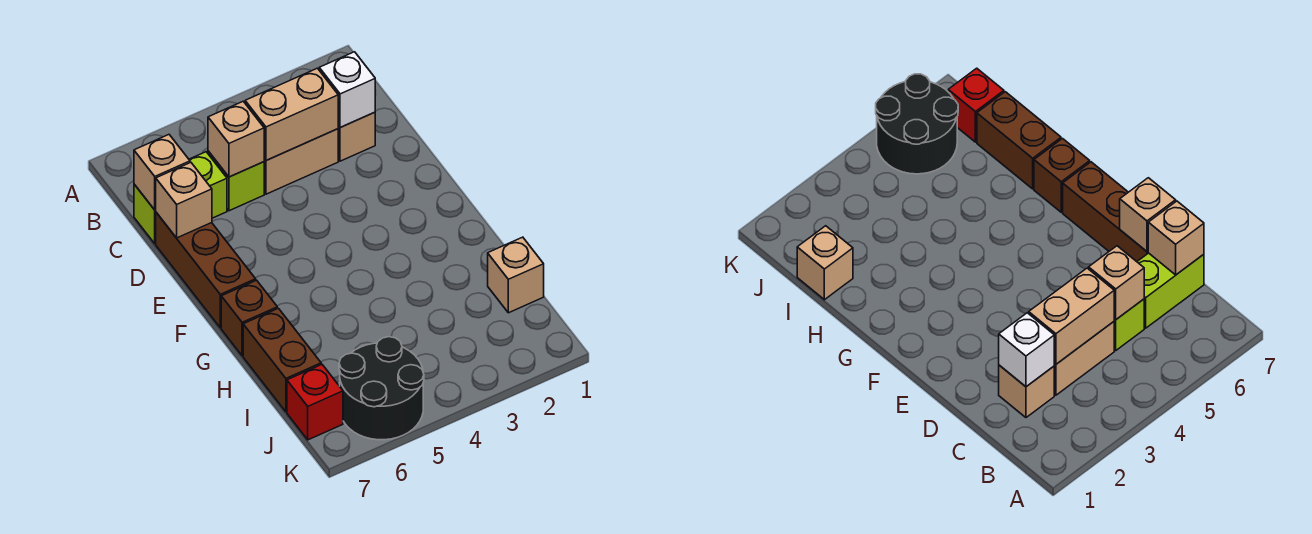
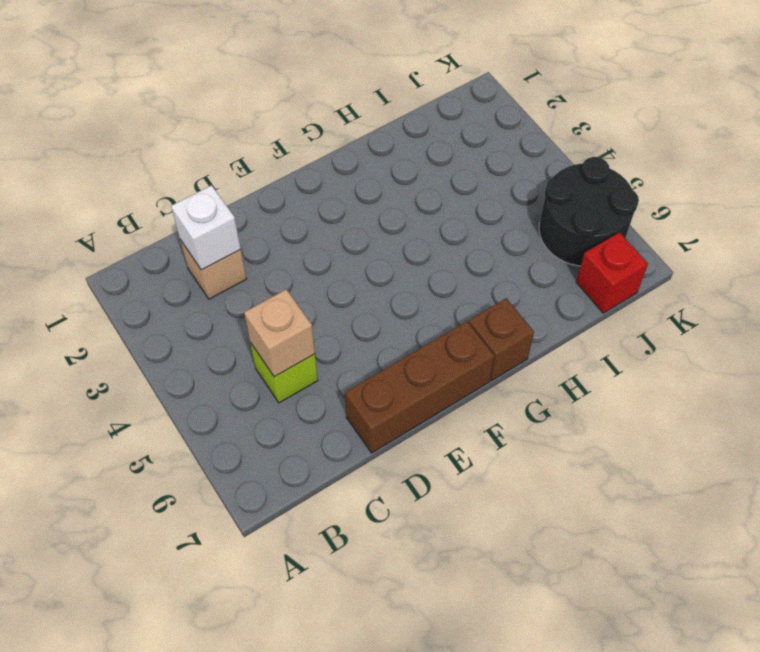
none -> tan 1x2 brick [264,129,338,194]
none -> lime 1x2 brick [134,152,227,244]
none -> brown 1x2 brick [243,308,321,412]

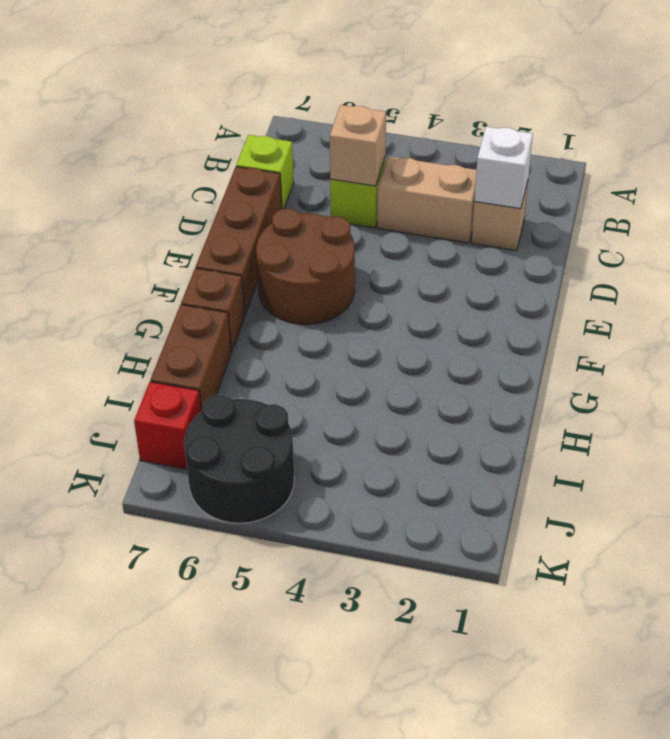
lime 1x1 brick [236,135,294,209] -> lime 1x2 brick [134,152,227,244]
brown 2x2 round brick [256,209,355,325] -> none
none -> tan 1x1 brick [488,237,544,313]
none -> tan 1x2 brick [245,68,338,160]
none -> tan 1x1 brick [134,135,190,210]

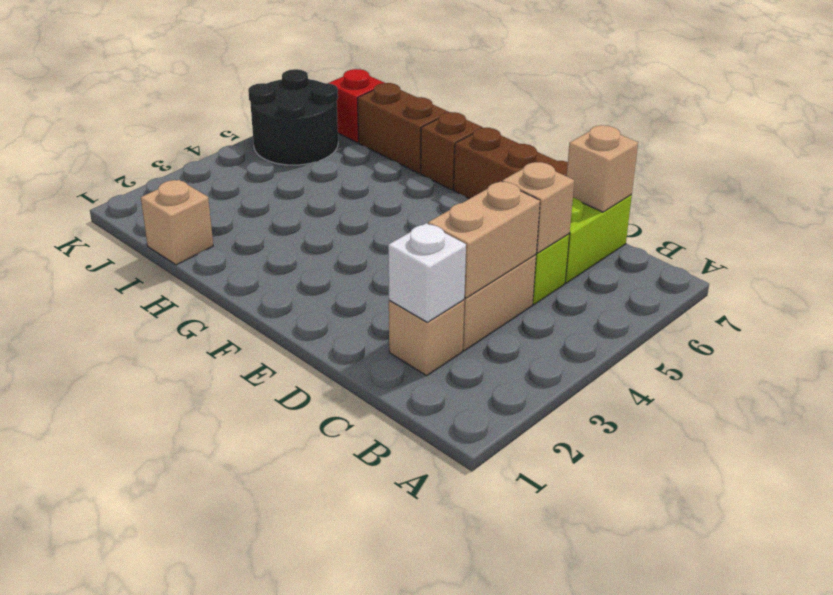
none -> tan 1x1 brick [156,163,212,238]

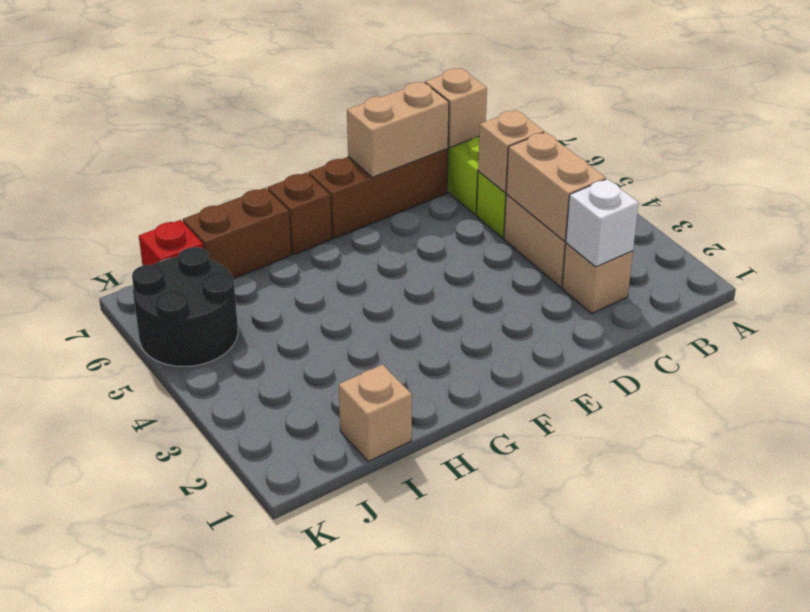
tan 1x2 brick [347,82,449,177] -> tan 1x1 brick [156,163,212,238]

